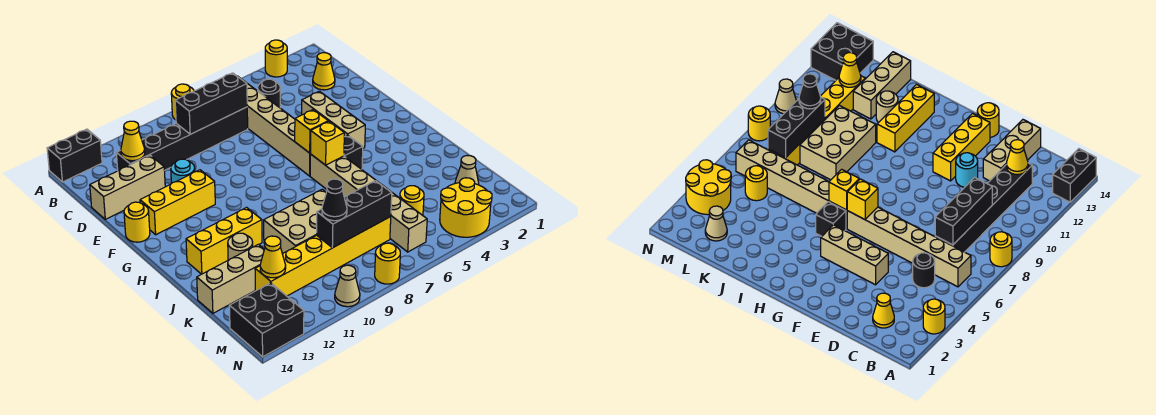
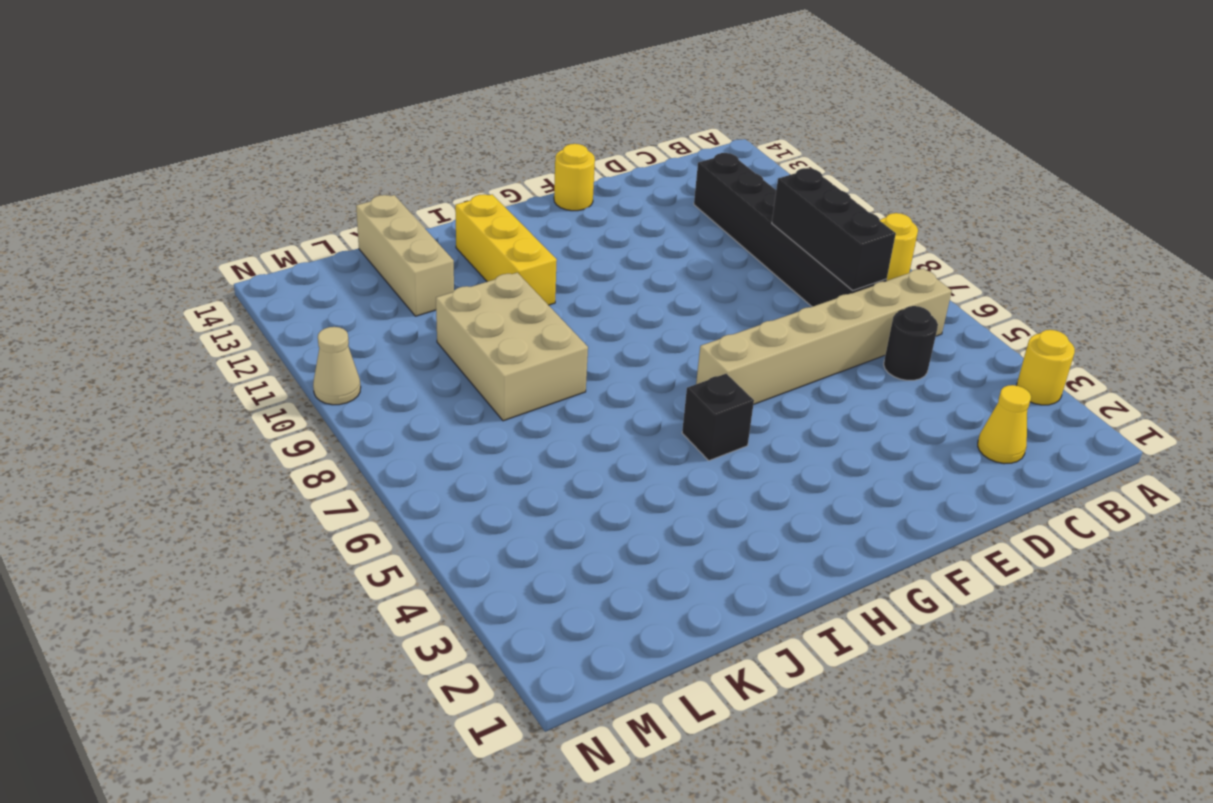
none -> black 1x2 brick [47,129,102,182]
none -> tan 1x3 brick [90,155,165,219]
none -> tan 1x3 brick [302,91,365,148]
none -> cyan 1x1 round brick [171,159,195,184]

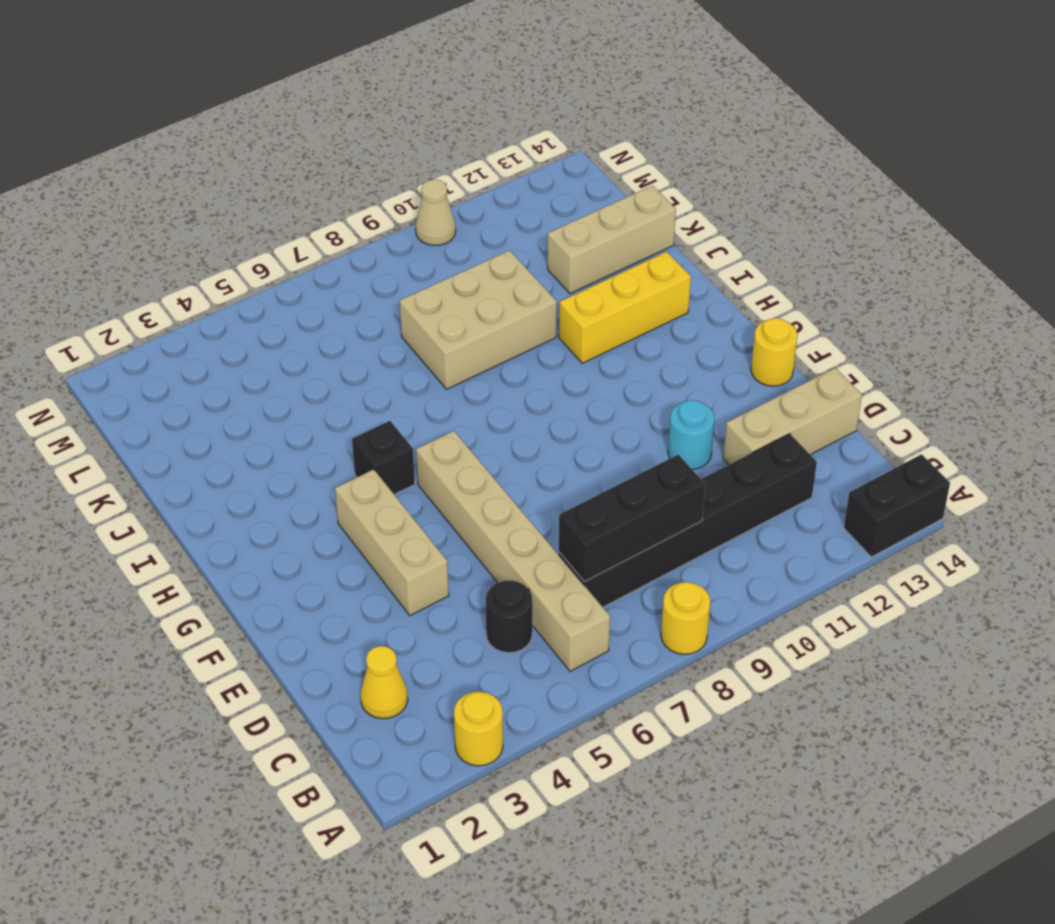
none -> yellow 1x3 brick [140,170,215,235]
none -> tan 1x6 brick [310,155,427,252]
none -> tan 1x1 round brick [228,233,253,260]
none -> tan 1x1 cone [455,156,479,185]

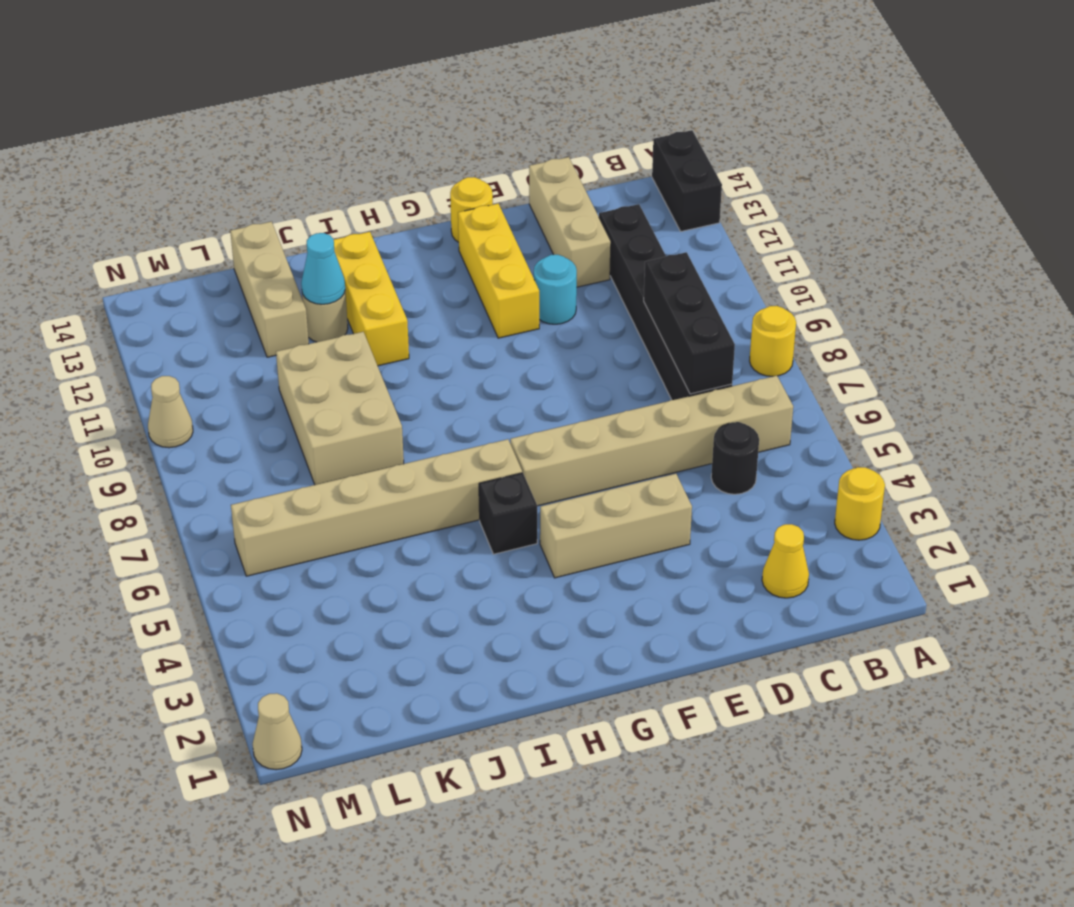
cyan 1x1 cone [301,233,345,304] -> none
tan 1x1 cone [253,693,302,770] -> tan 1x1 cone moved to [455,156,479,185]
none -> yellow 1x1 round brick [400,186,424,215]
none -> yellow 1x6 brick [255,217,391,296]
none -> yellow 2x2 round brick [440,178,492,237]
none -> black 2x2 brick [229,283,304,357]

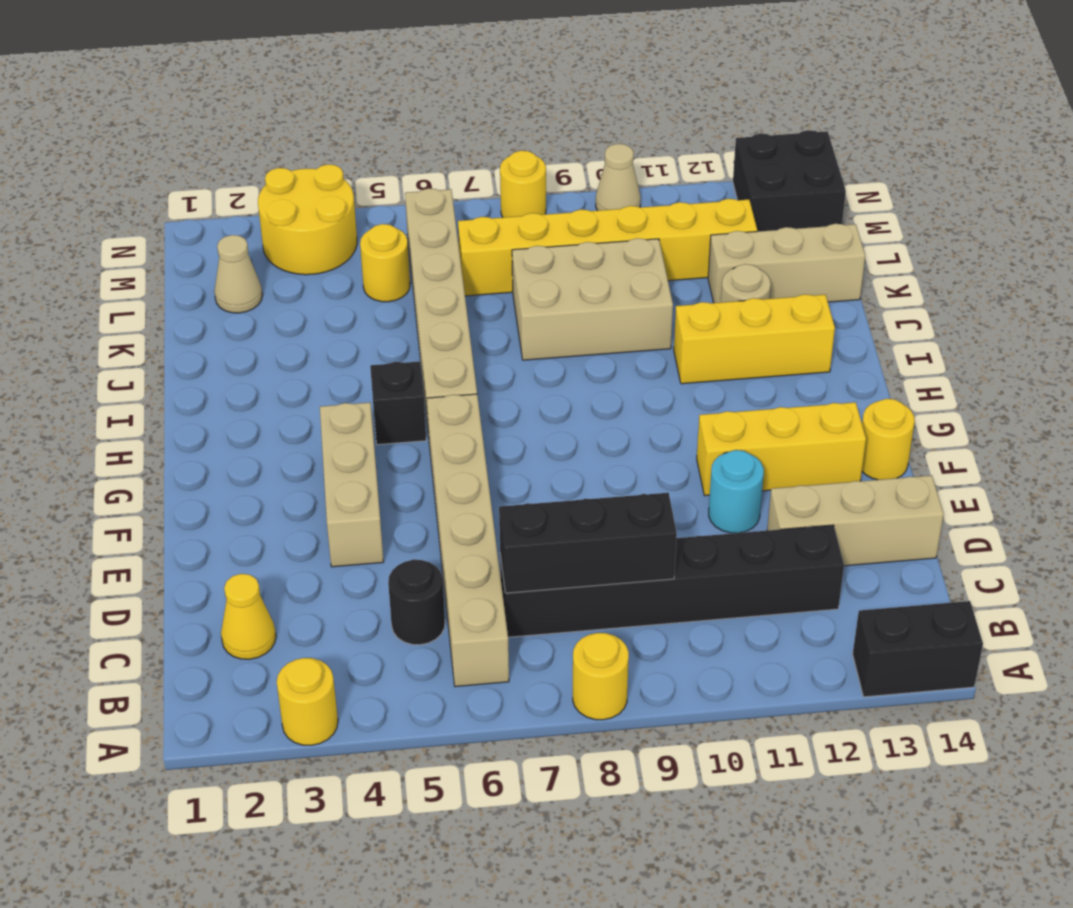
none -> yellow 1x1 cone [121,121,145,161]
none -> yellow 1x1 brick [295,110,328,153]
none -> yellow 1x1 brick [311,121,344,165]
none -> black 1x3 brick [317,181,392,248]

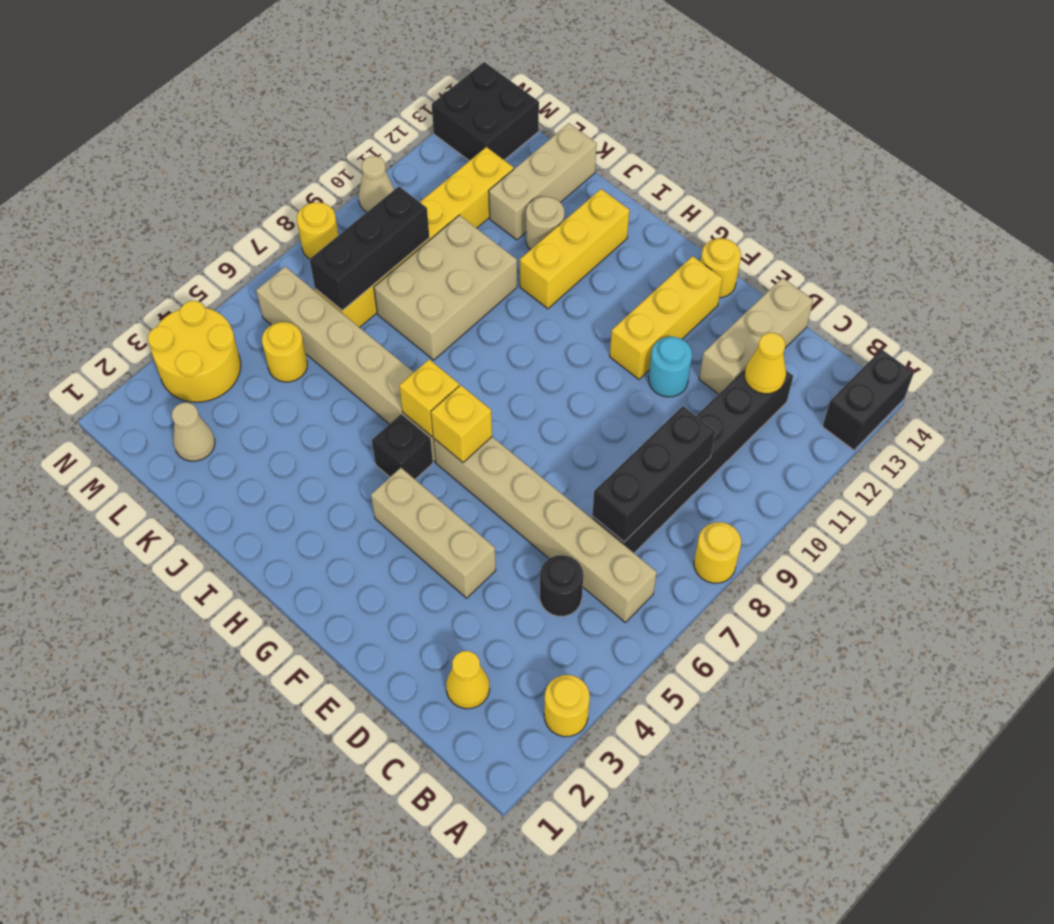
none -> yellow 1x1 cone [260,236,286,278]
none -> black 1x1 cone [322,179,347,221]

